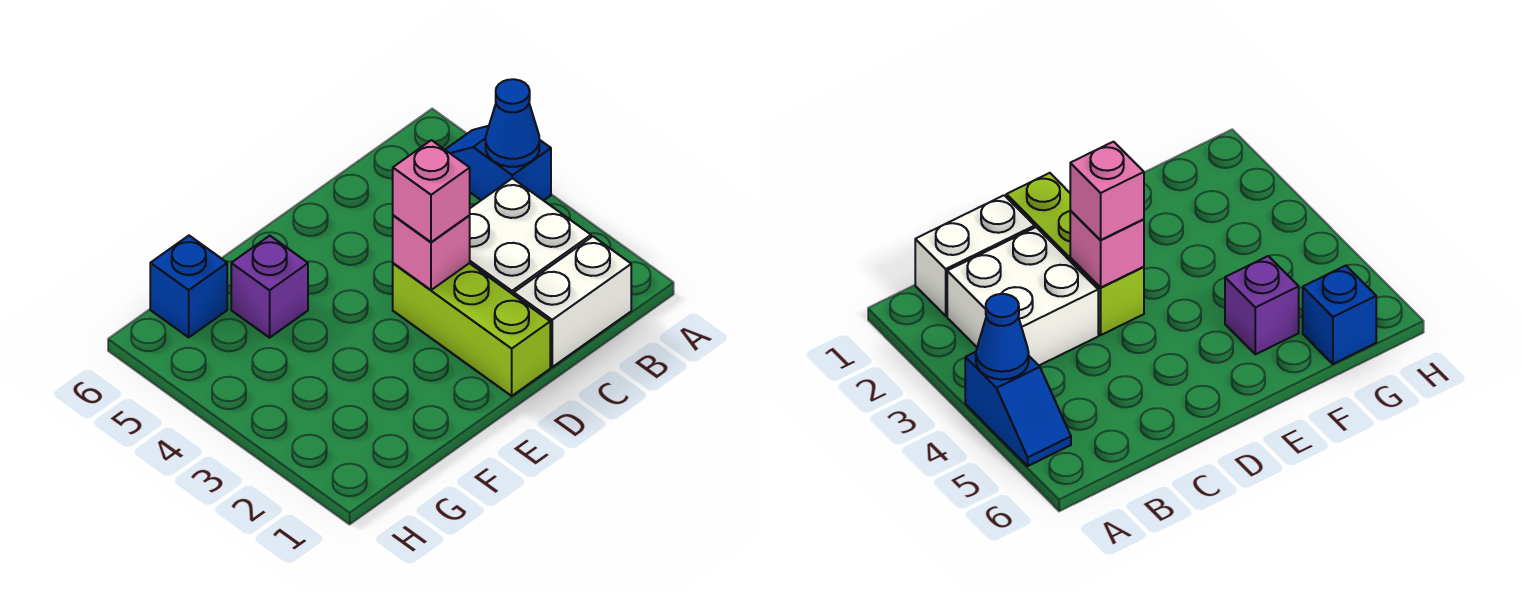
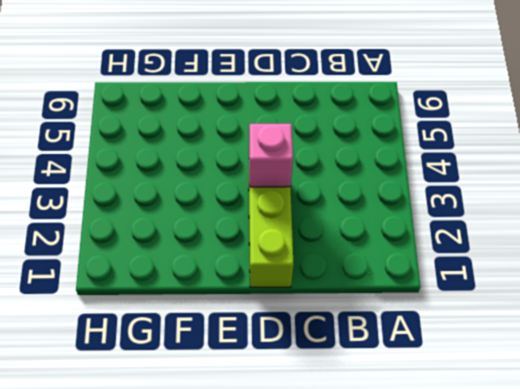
none -> blue 1x2 slope [445,126,551,201]
none -> white 1x2 brick [514,237,631,367]

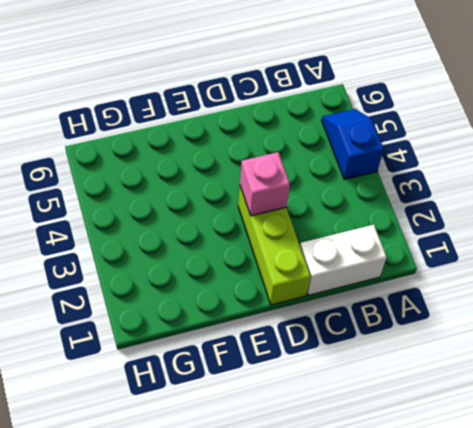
none -> white 2x2 brick [470,178,591,295]
none -> purple 1x1 brick [231,236,308,338]

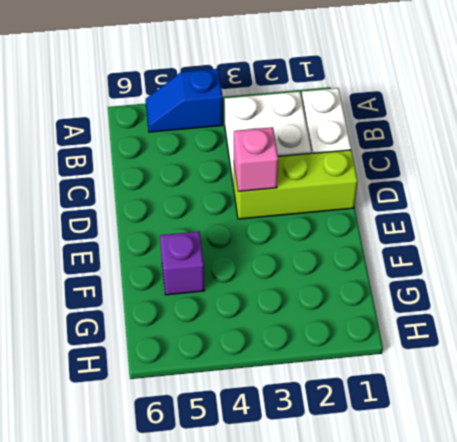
none -> blue 1x1 brick [150,236,227,337]
none -> blue 1x1 cone [486,79,539,167]

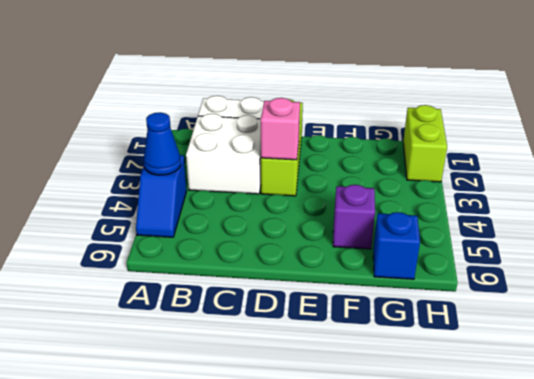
lime 1x2 brick [403,105,447,182] -> none
none -> pink 1x1 brick [393,140,470,242]

